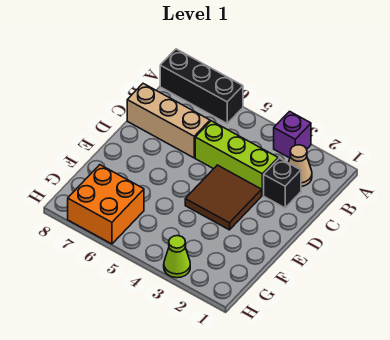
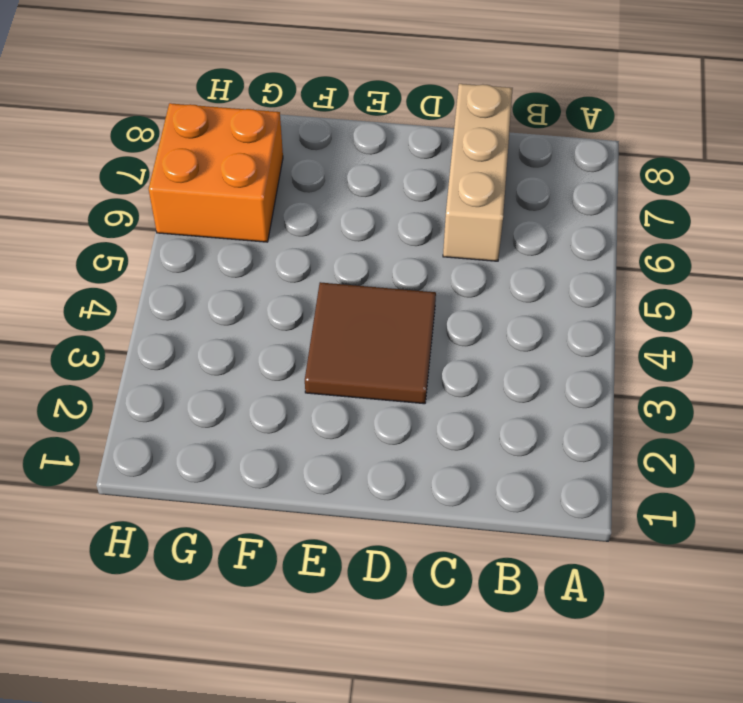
none -> purple 1x1 brick [274,111,311,158]
none -> black 1x3 brick [160,49,243,123]

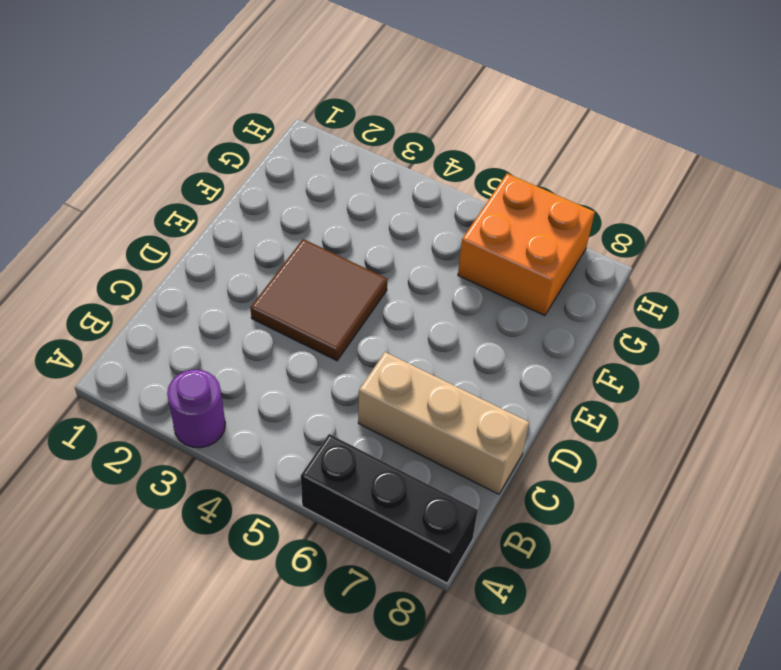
purple 1x1 round brick [167,370,225,448] -> purple 1x1 brick [274,111,311,158]
none -> tan 1x1 cone [288,145,312,187]
none -> black 1x1 brick [264,158,301,208]

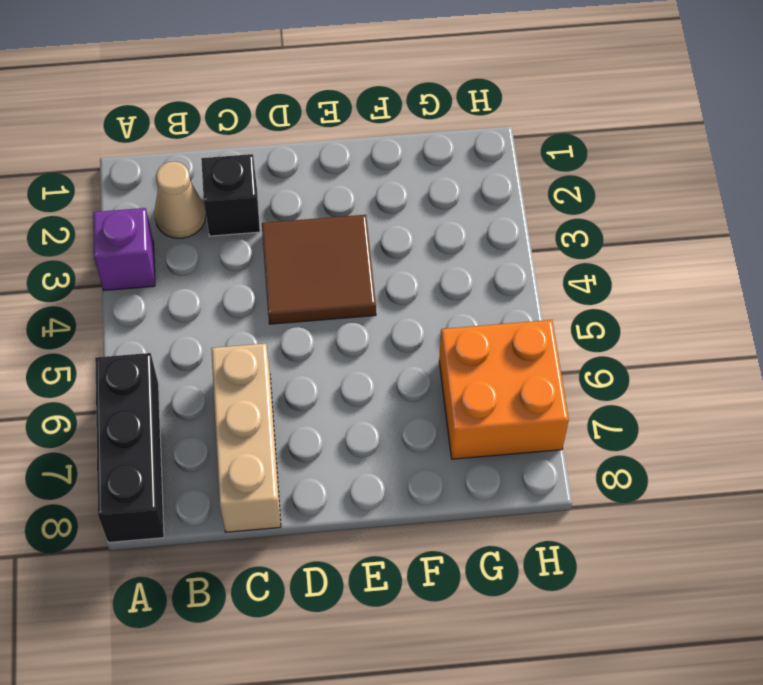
none -> lime 1x3 brick [195,121,278,195]
none -> lime 1x1 cone [164,236,190,278]

